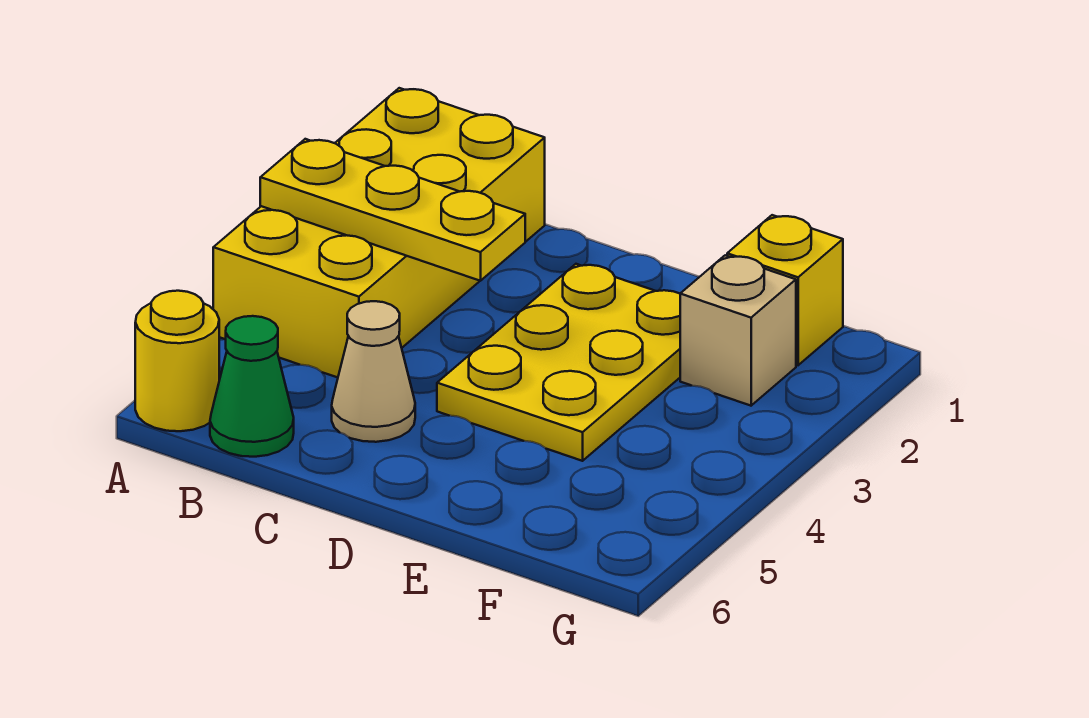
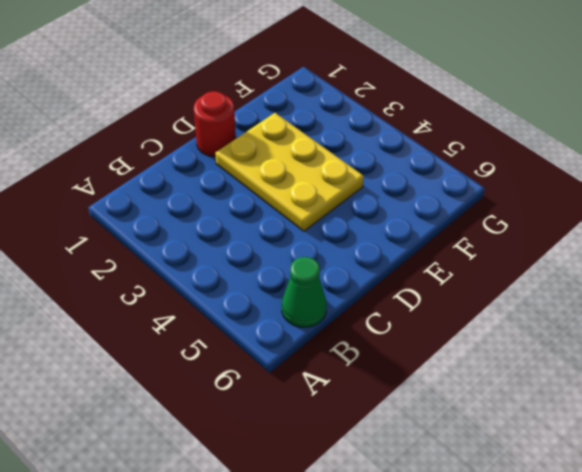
red 1x1 round brick [194,91,236,157] -> none
none -> yellow 2x4 brick [213,88,545,378]
none -> yellow 1x1 round brick [135,291,219,431]

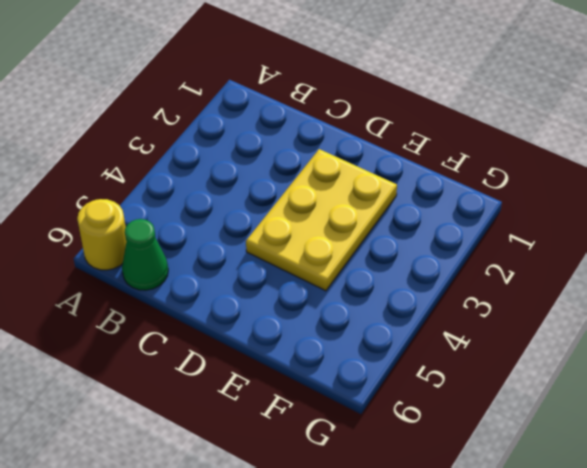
none -> yellow 2x4 brick [213,88,545,378]
none -> tan 1x1 cone [332,301,415,442]

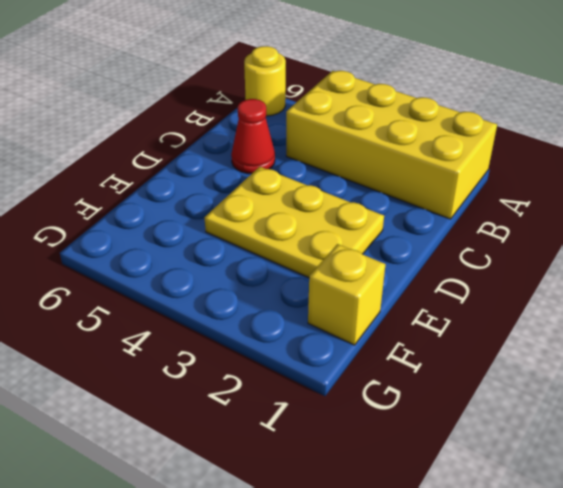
red 1x1 cone [231,99,275,174] -> tan 1x1 cone [332,301,415,442]
none -> green 1x1 cone [210,316,294,457]
none -> tan 1x1 brick [680,255,796,406]

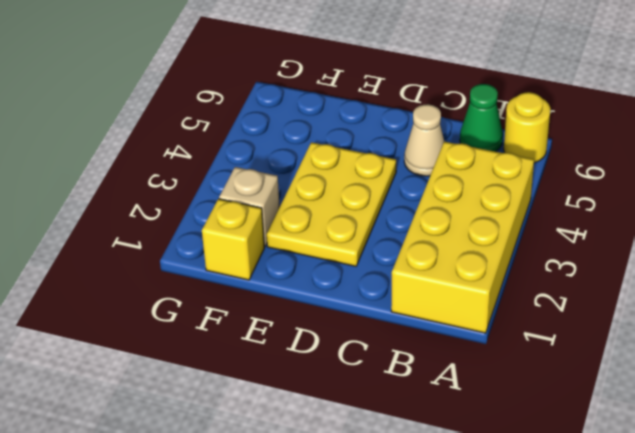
none -> yellow 1x3 plate [260,139,525,281]

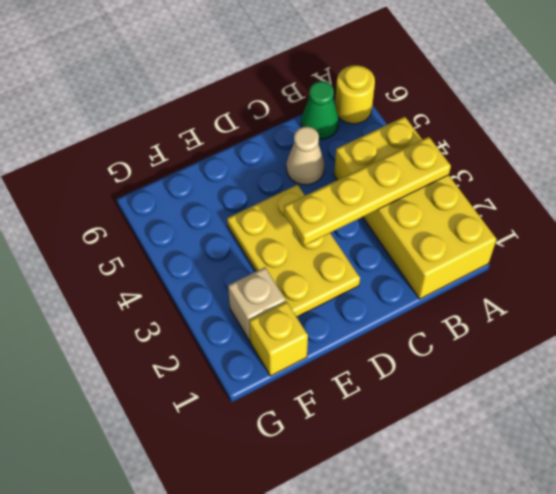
yellow 1x4 plate [284,137,451,245] -> yellow 1x3 plate [260,139,525,281]

